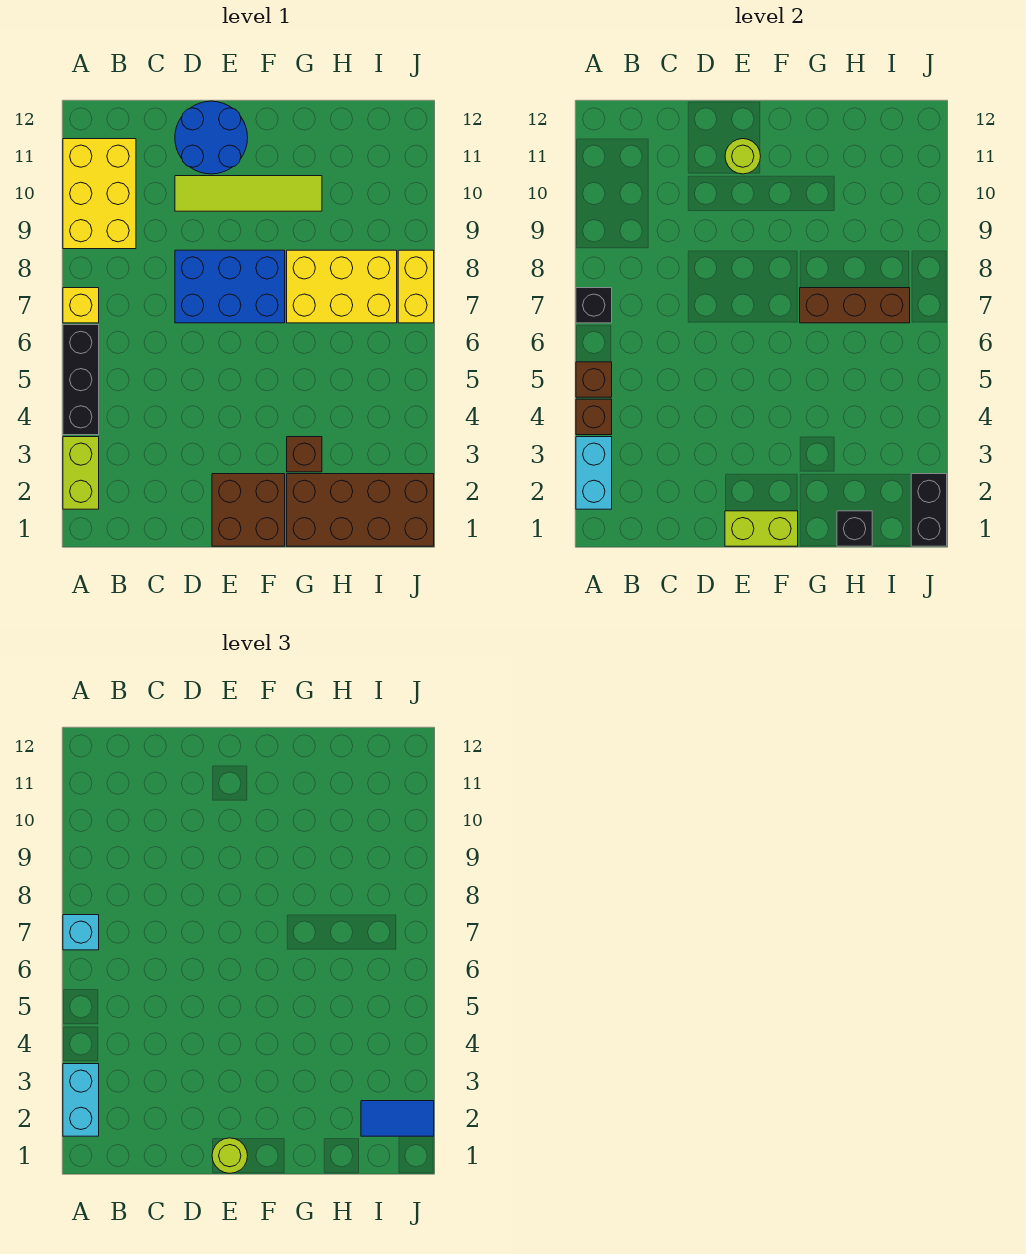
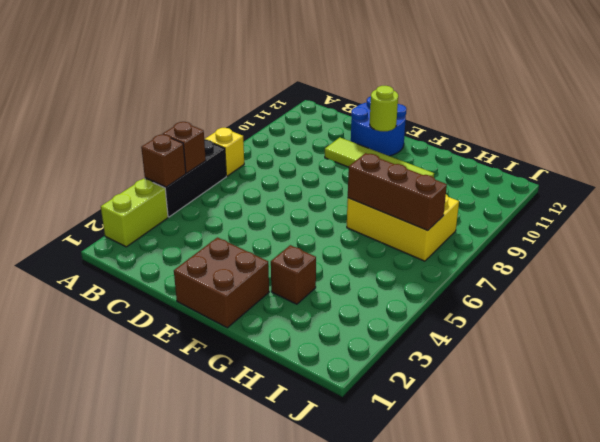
none -> yellow 2x3 brick [63,139,136,249]
none -> blue 2x3 brick [175,250,285,323]
none -> brown 2x4 brick [287,474,434,546]

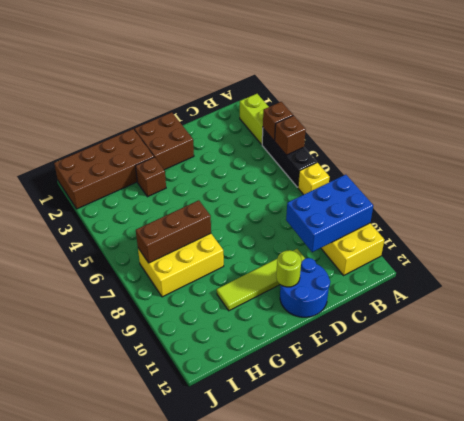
blue 2x3 brick [286,175,373,252] -> blue 2x3 brick moved to [175,250,285,323]
none -> yellow 1x2 brick [398,250,434,323]
none -> cyan 1x2 brick [576,437,612,509]
none -> black 1x1 brick [576,288,612,323]

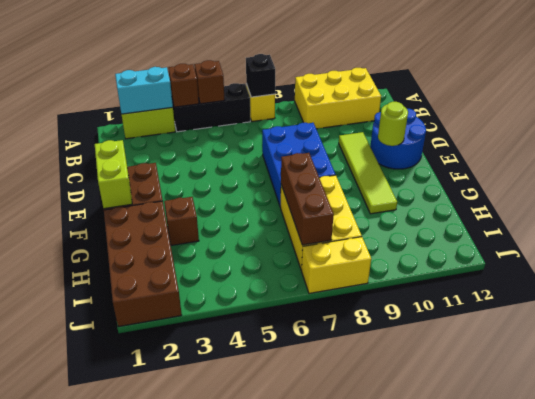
none -> black 1x1 brick [837,511,872,546]
none -> black 1x2 brick [911,474,947,546]
none -> cyan 1x2 brick [63,1064,99,1136]

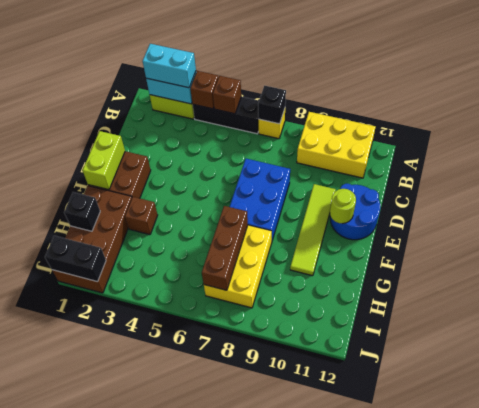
none -> yellow 1x2 brick [398,250,434,323]
none -> cyan 1x1 brick [63,915,99,950]
none -> lime 1x1 round brick [212,1138,248,1173]

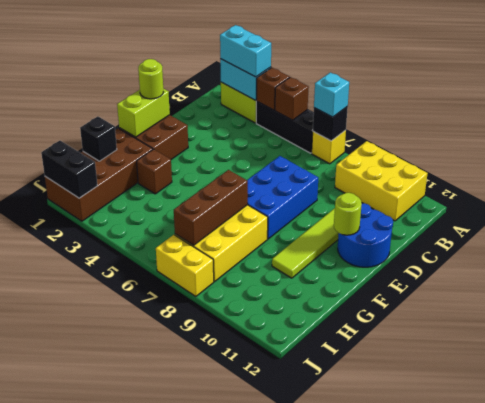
none -> blue 1x2 tile [361,1101,434,1136]

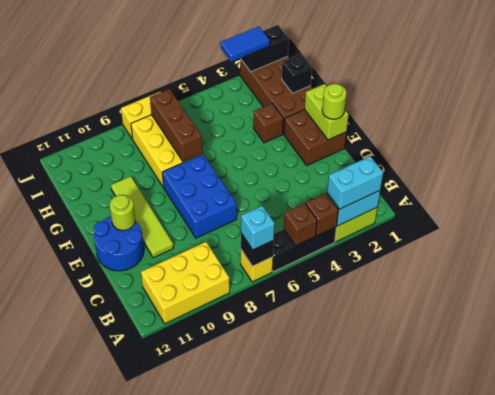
blue 1x2 tile [220,27,270,62] -> blue 1x2 tile turned to [361,1101,434,1136]

